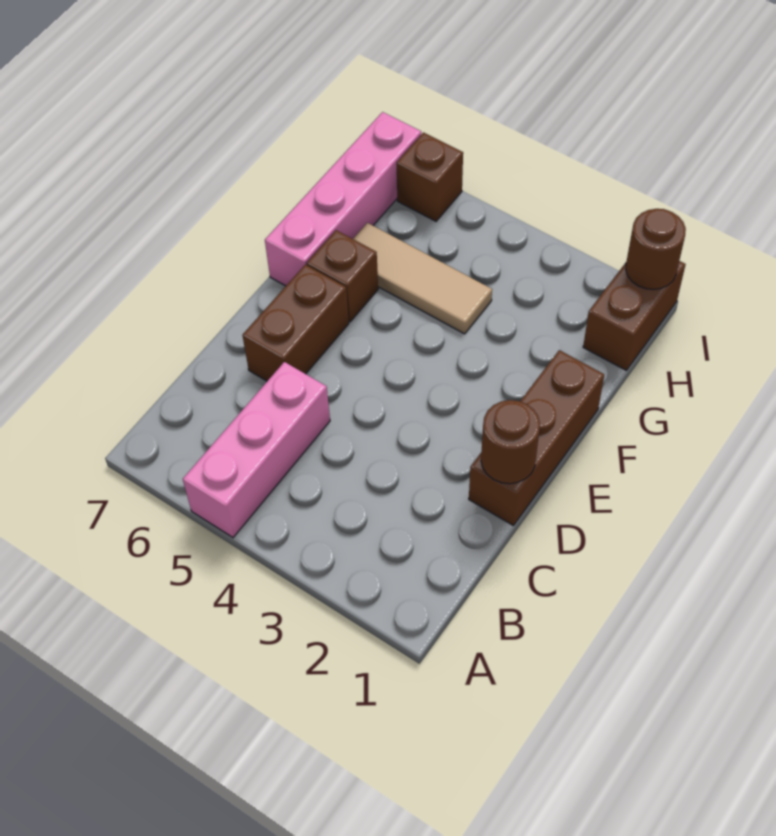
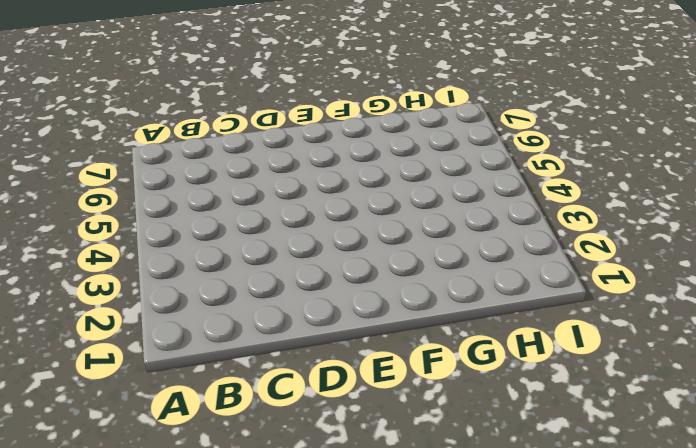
none -> pink 1x3 brick [183,362,330,537]
none -> brown 1x3 brick [469,350,604,526]

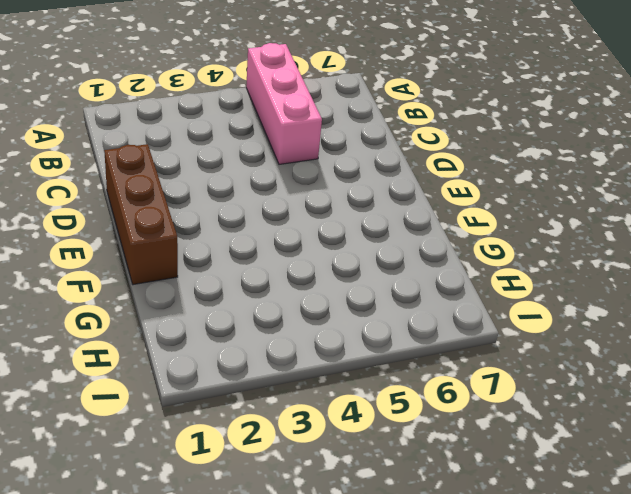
none -> brown 1x2 brick [242,265,349,381]
none -> brown 1x1 brick [307,230,378,322]

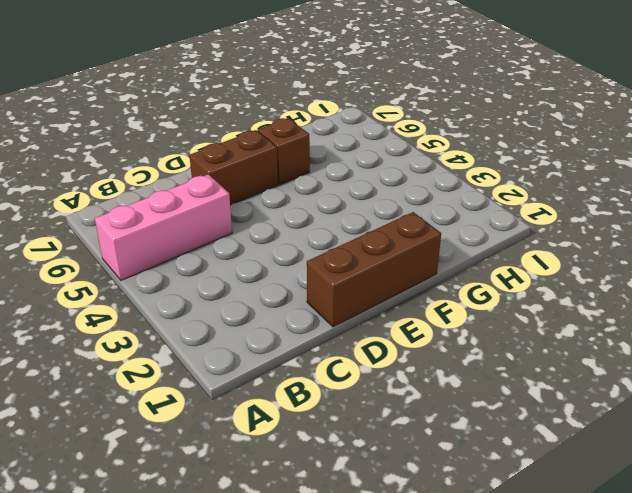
none -> pink 1x4 brick [265,112,421,286]
none -> tan 1x3 tile [353,223,492,334]

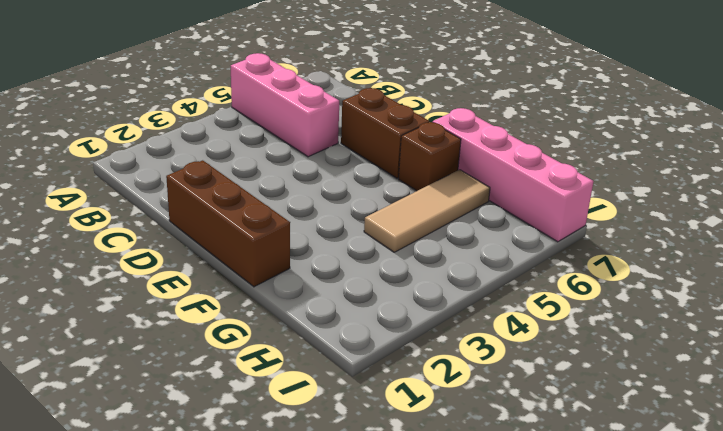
none -> brown 1x2 brick [583,261,686,370]
none -> brown 1x1 brick [397,133,463,221]

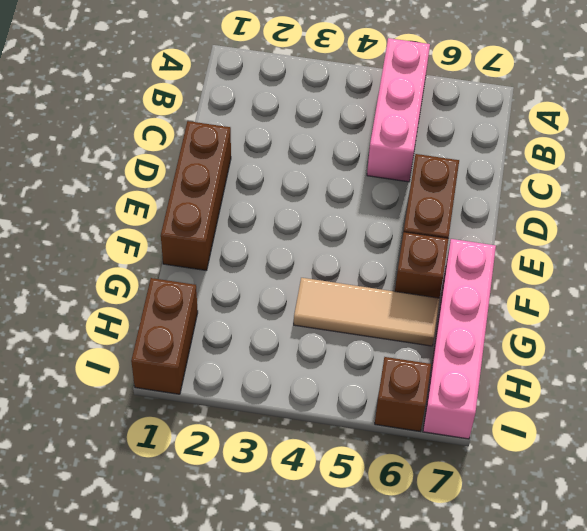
none -> brown 1x1 round brick [481,400,540,484]
none -> brown 1x1 round brick [626,209,686,289]

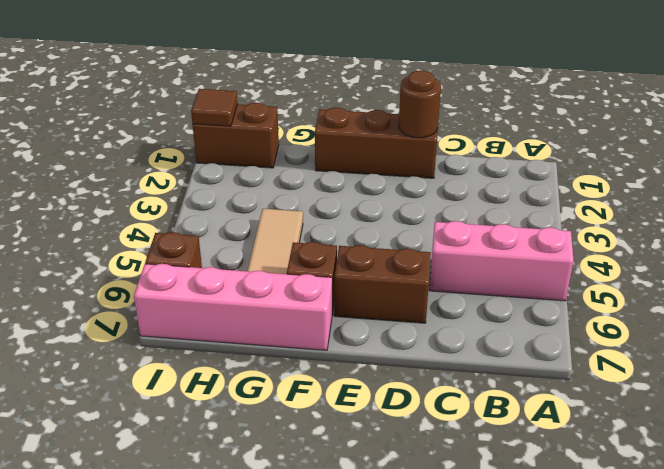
brown 1x1 tile [191,89,238,126] -> brown 1x1 round brick [626,209,686,289]

